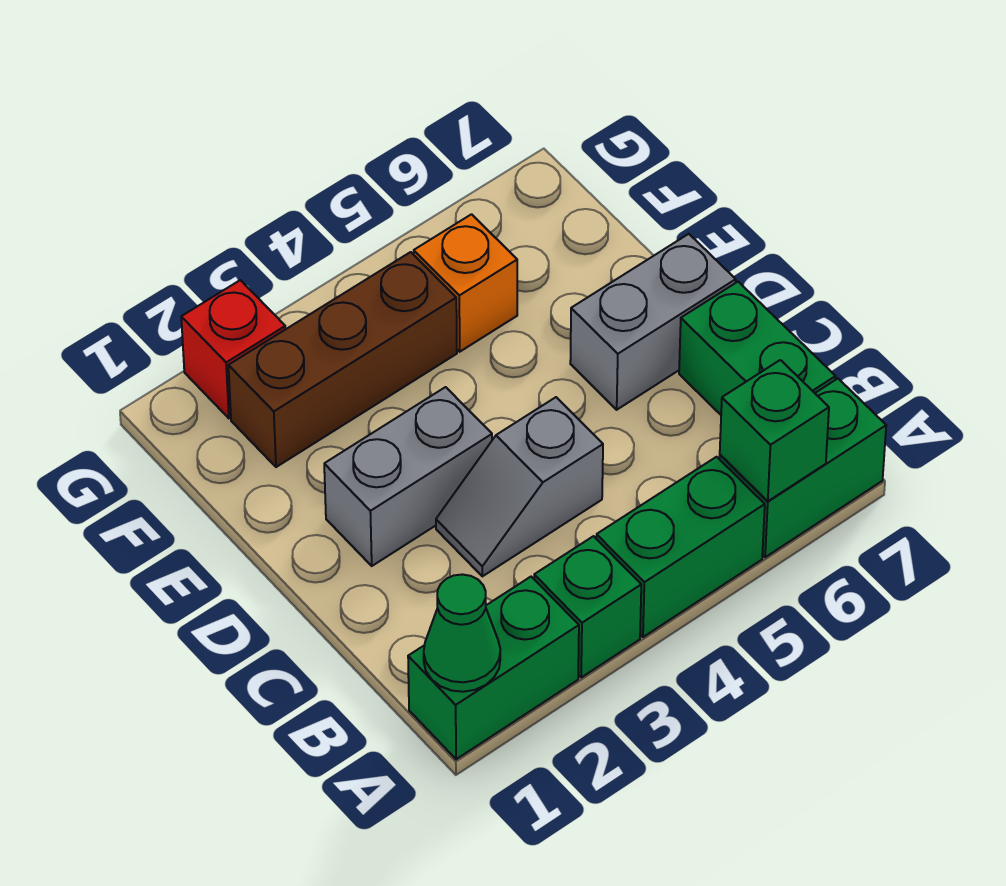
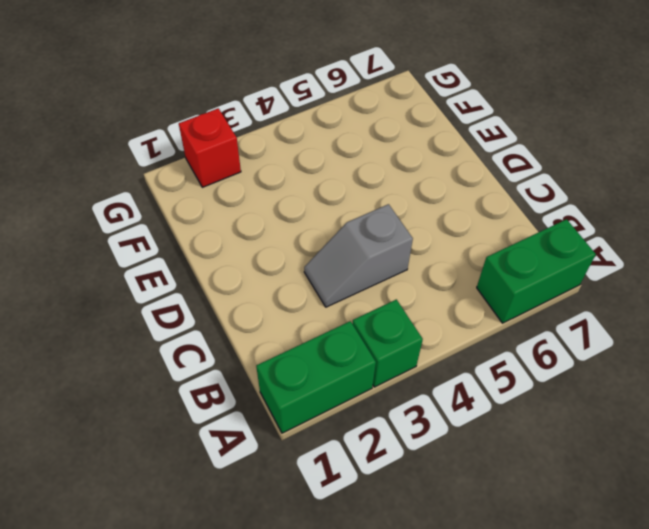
none -> green 1x2 brick [596,457,765,637]
none -> green 1x2 brick [679,282,836,415]
none -> grey 1x2 brick [324,387,492,566]

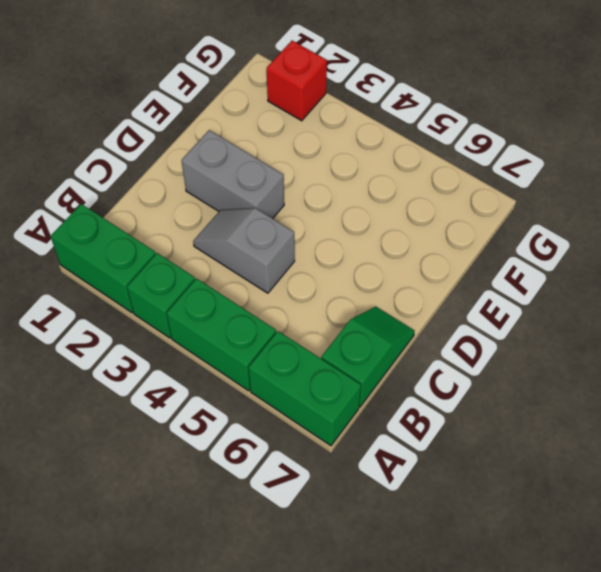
green 1x2 slope [321,307,415,407] -> green 1x2 brick [679,282,836,415]
none -> grey 1x2 brick [570,234,736,410]
none -> brown 1x3 brick [228,252,457,467]
none -> orange 1x1 brick [414,214,517,352]

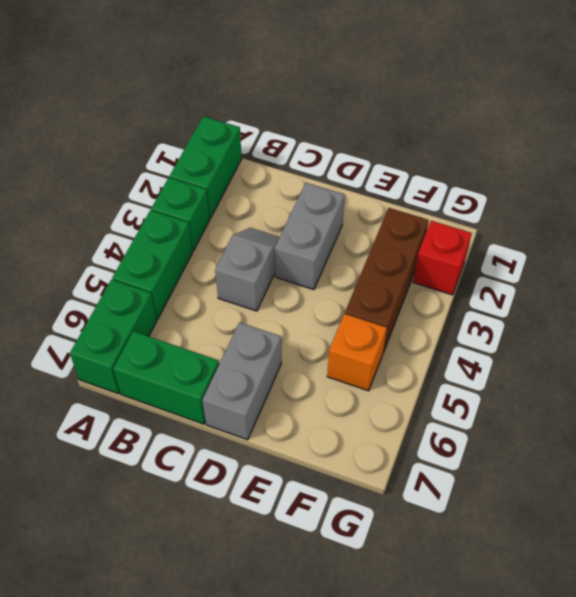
none -> green 1x1 cone [424,574,500,692]
none -> green 1x1 brick [720,360,829,501]

